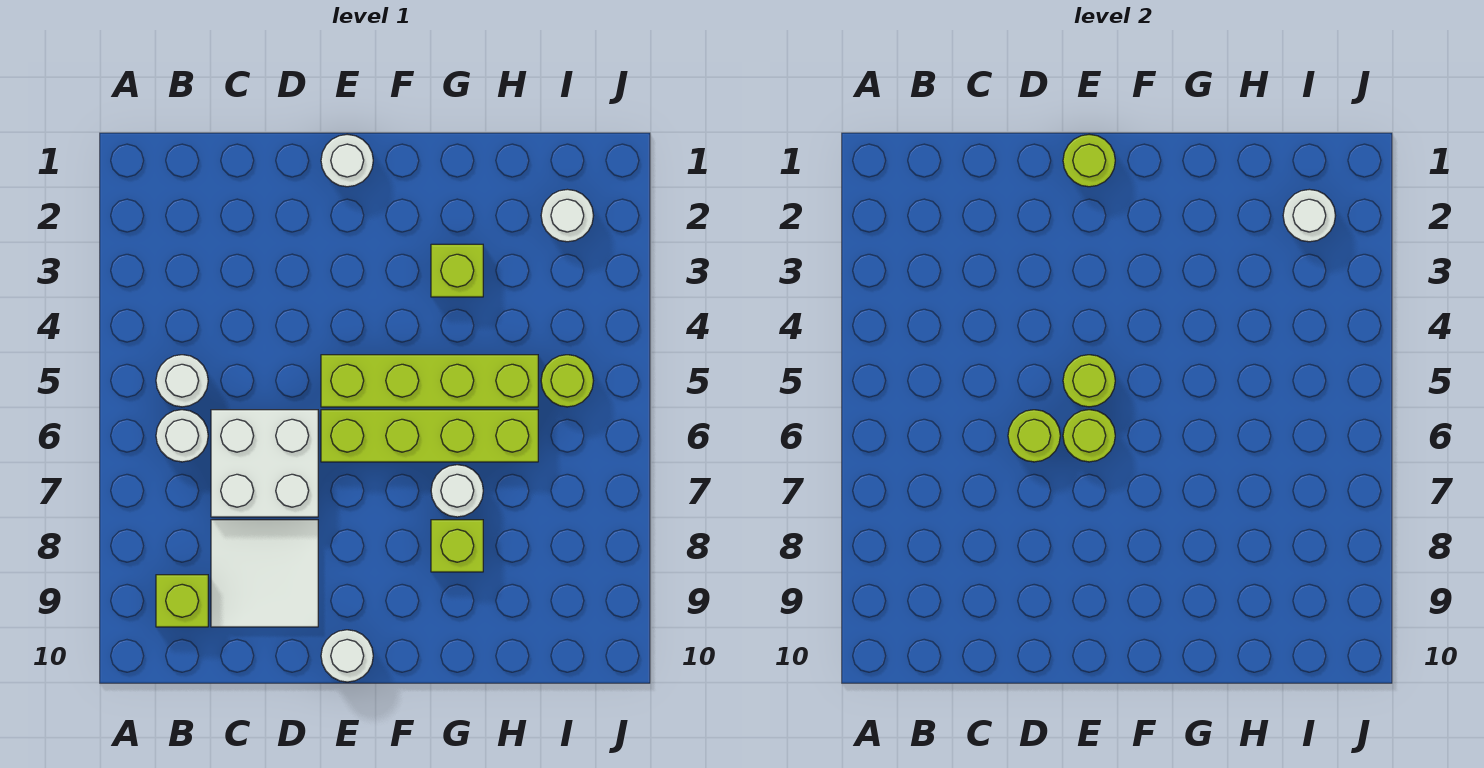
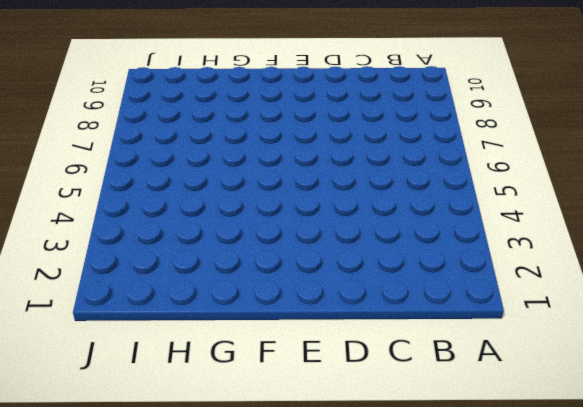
none -> white 1x1 round brick [156,355,208,407]
none -> white 1x1 round brick [156,410,208,462]
none -> lime 1x1 brick [156,575,208,627]

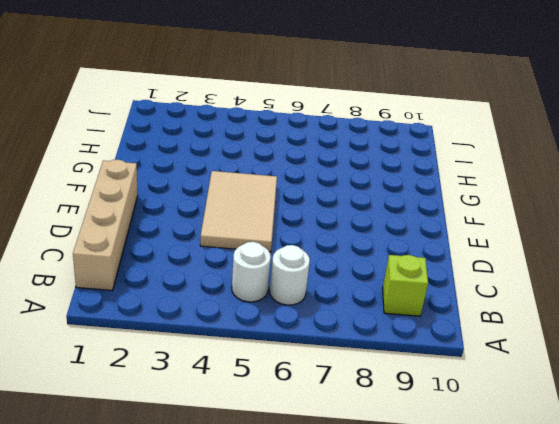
tan 1x4 brick [73,160,138,290] -> white 1x1 round brick [321,134,373,187]
tan 2x3 tile [200,171,277,252] -> lime 1x4 brick [321,355,538,407]
none -> white 2x2 brick [211,410,318,517]
none -> white 2x2 tile [211,520,318,627]
none -> lime 1x4 brick [321,410,538,462]

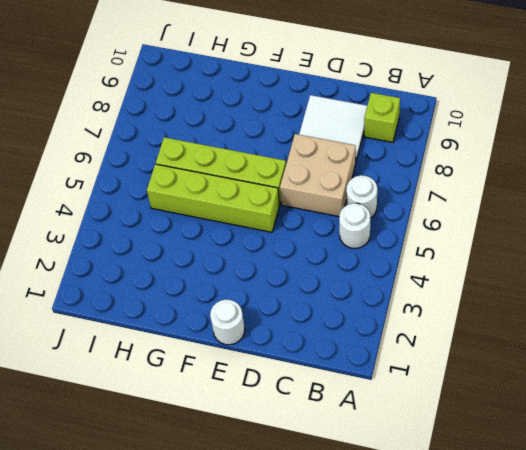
tan 2x2 brick [280,134,356,216] -> white 2x2 brick [211,410,318,517]
none -> white 1x1 round brick [321,630,373,682]
none -> lime 1x1 brick [431,244,483,297]
none -> white 1x1 round brick [431,465,483,517]

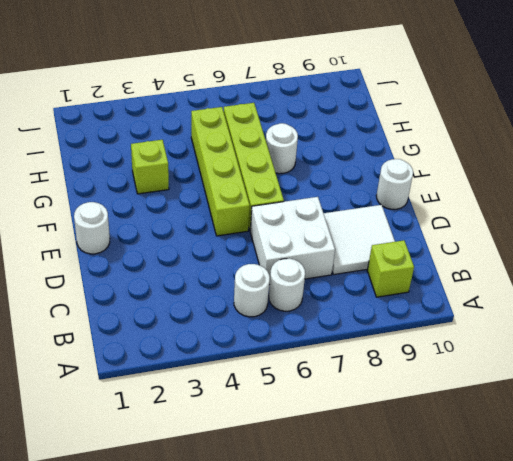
none -> lime 1x1 brick [431,520,483,572]
none -> white 1x1 round brick [541,189,594,242]
none -> lime 1x1 round brick [541,355,593,407]

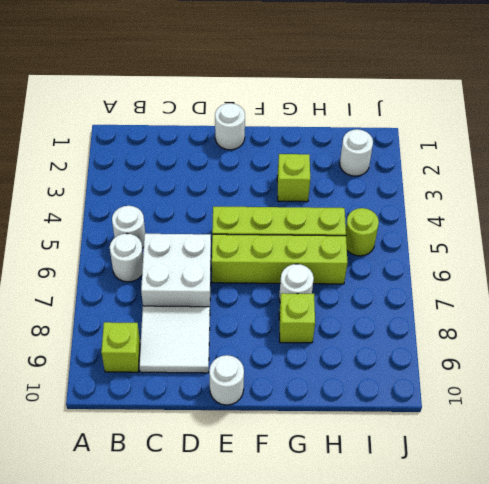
none -> lime 1x1 round brick [1008,410,1060,462]
none -> lime 1x1 round brick [1063,134,1115,187]
none -> lime 1x1 round brick [1063,355,1115,407]

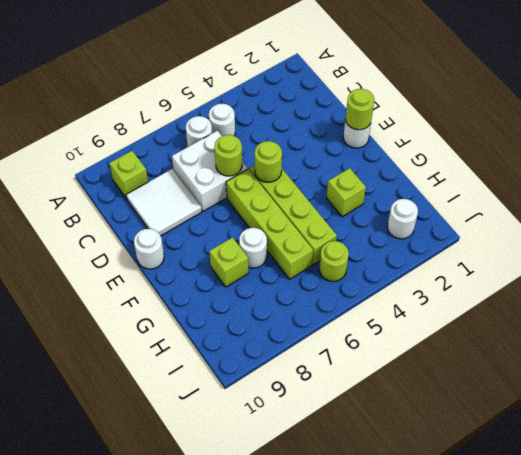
none -> lime 1x1 round brick [1063,410,1115,462]
none -> white 1x1 round brick [1283,189,1336,242]

